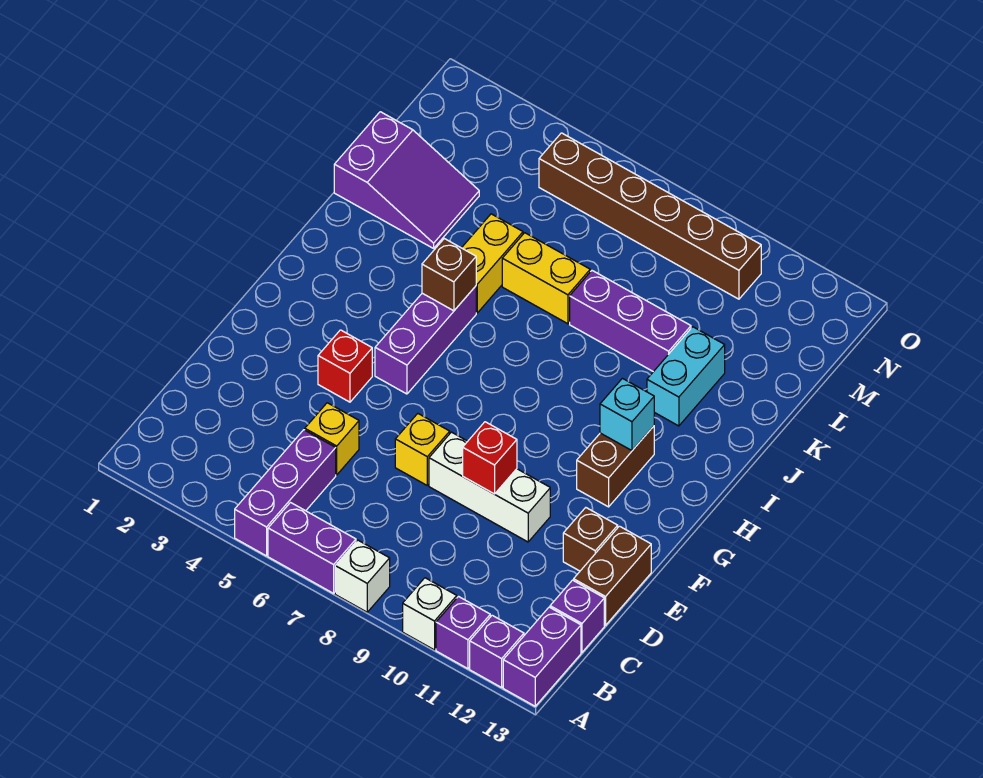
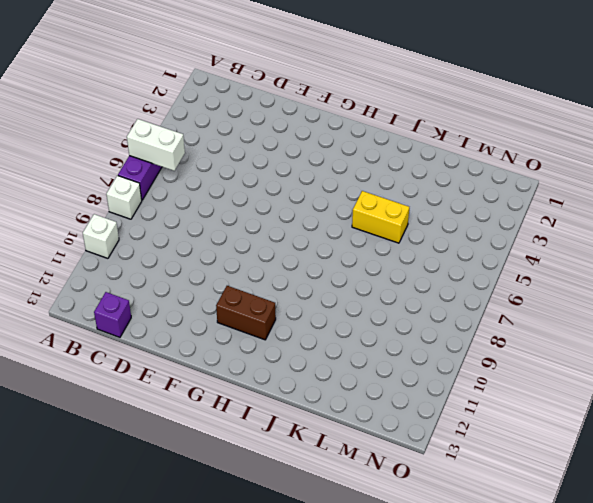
white 1x2 brick [127,119,185,171] -> none
none -> purple 1x3 brick [235,430,336,556]
none -> purple 1x1 brick [436,597,490,669]
none -> purple 1x1 brick [470,615,524,687]

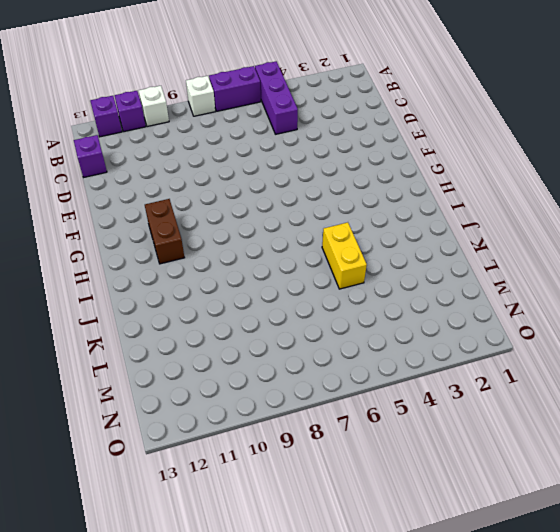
none -> purple 1x2 brick [503,607,581,706]
none -> yellow 1x1 brick [305,403,359,475]
none -> brown 1x2 brick [574,526,651,625]

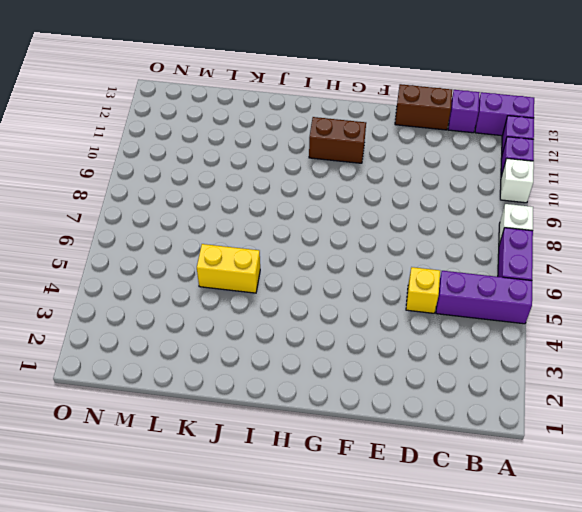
none -> yellow 1x1 brick [395,414,450,485]
none -> white 1x3 brick [429,432,550,542]
none -> brown 1x1 brick [563,508,618,571]

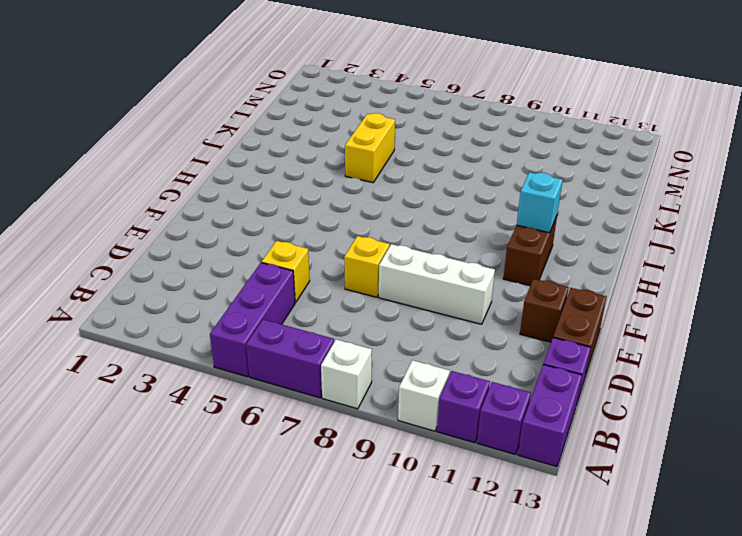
none -> red 1x1 brick [318,330,372,402]
none -> purple 1x3 brick [375,286,476,394]
none -> cyan 1x2 brick [647,327,725,426]

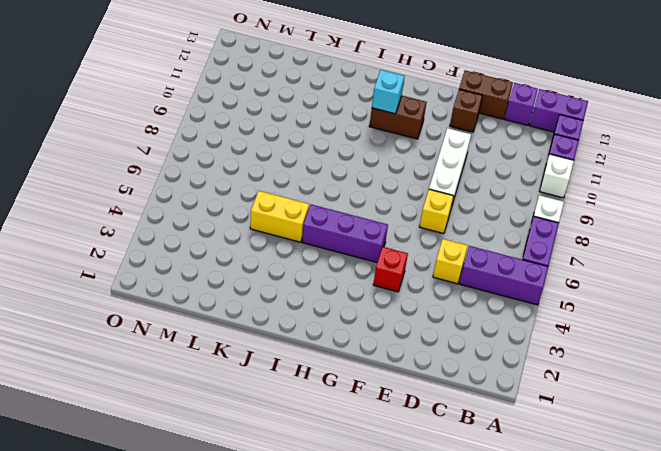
none -> cyan 1x2 brick [647,327,725,426]
none -> purple 2x3 slope [334,112,479,248]
none -> yellow 1x2 brick [502,233,590,324]

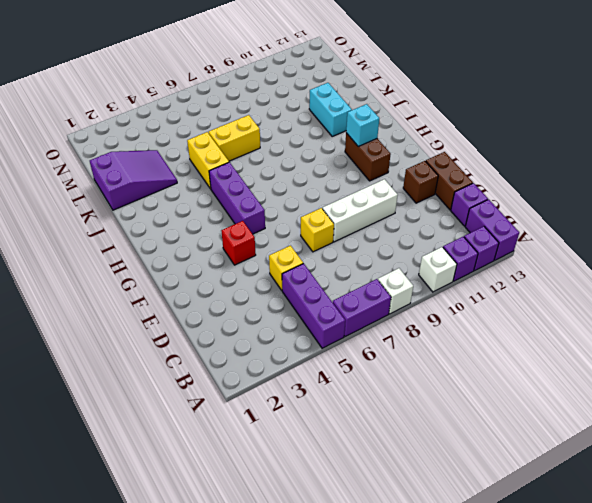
none -> purple 1x3 brick [570,271,691,372]
none -> brown 1x6 brick [539,133,761,299]
none -> red 1x1 brick [463,422,517,494]

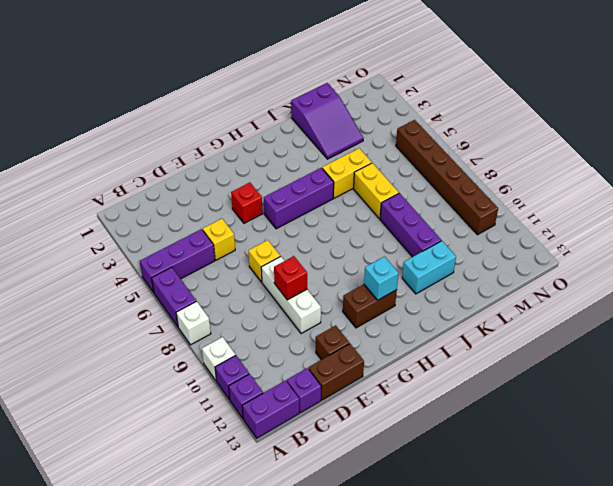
none -> brown 1x1 brick [422,239,476,311]

